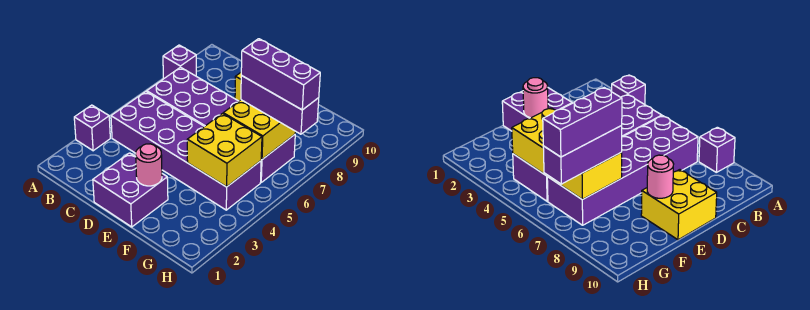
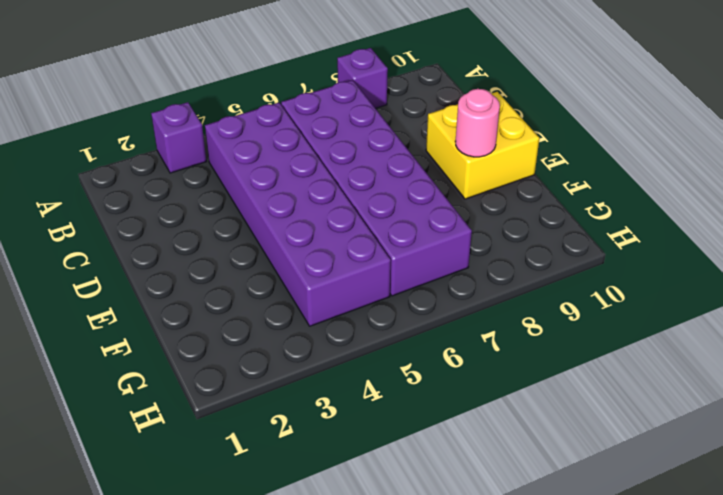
none -> purple 2x2 brick [93,153,168,227]
none -> pink 1x1 round brick [136,144,162,186]
none -> yellow 2x2 brick [187,114,262,187]

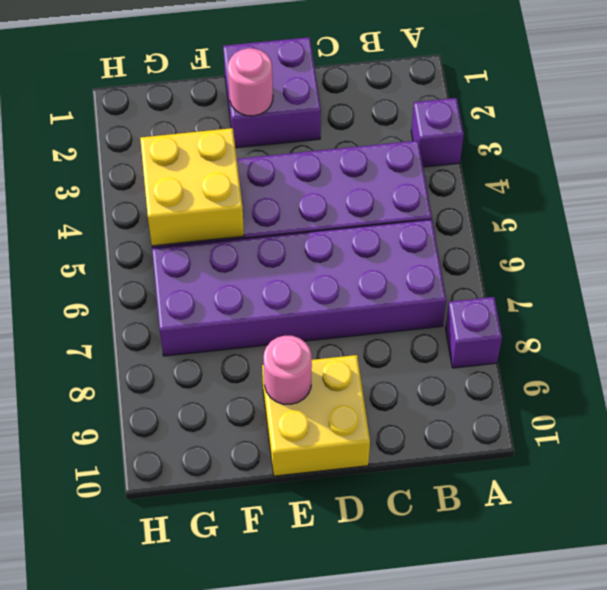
none -> yellow 2x2 brick [223,100,296,159]
none -> purple 1x3 brick [241,76,319,134]
none -> purple 1x3 brick [241,39,320,110]

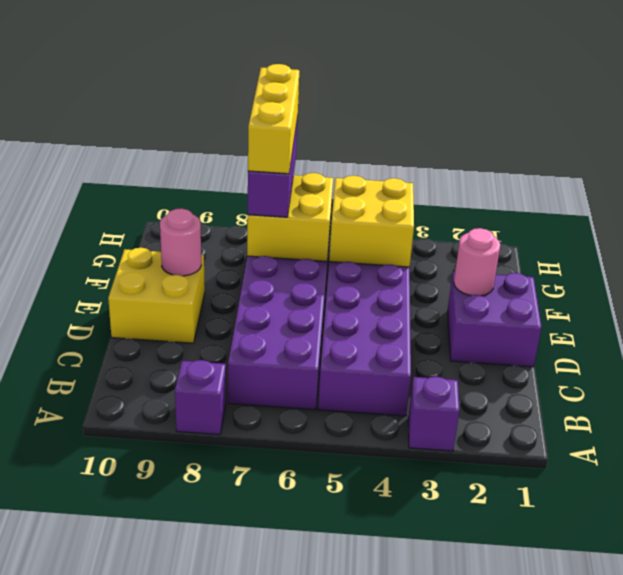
yellow 1x3 brick [248,64,299,174] -> purple 1x3 brick [241,39,320,110]

